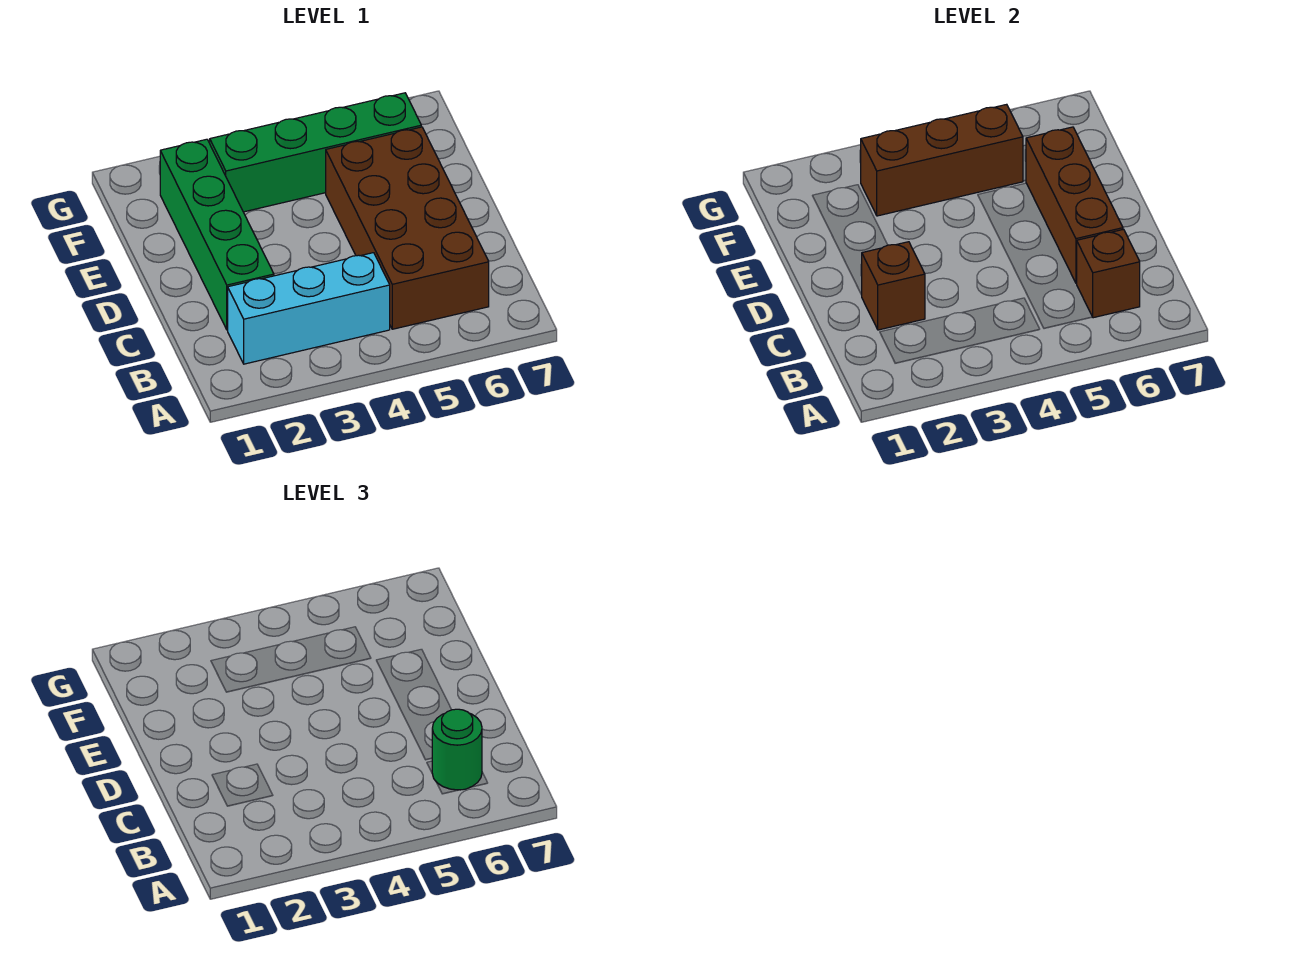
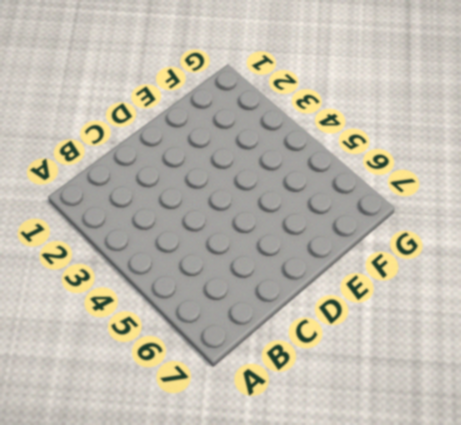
none -> cyan 1x3 brick [228,253,390,364]
none -> brown 2x4 brick [326,127,489,329]

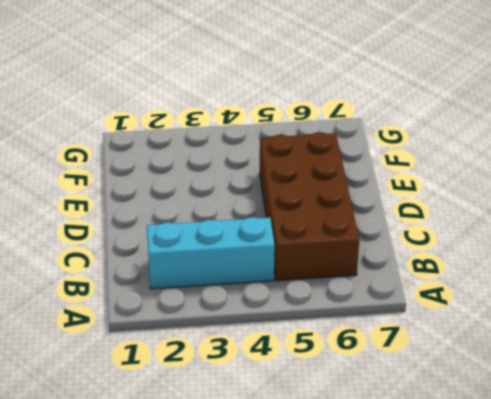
none -> green 1x4 brick [160,139,274,330]
none -> green 1x4 brick [210,93,421,212]

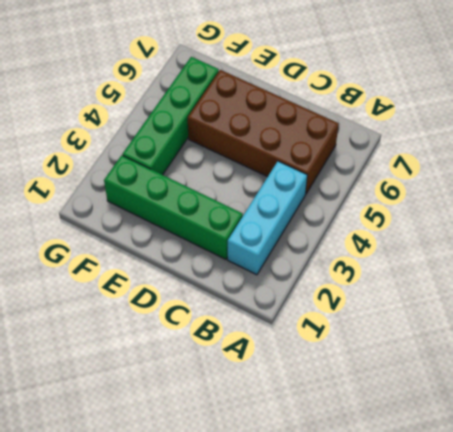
none -> brown 1x1 brick [1077,229,1140,318]
none -> brown 1x1 brick [862,242,925,330]

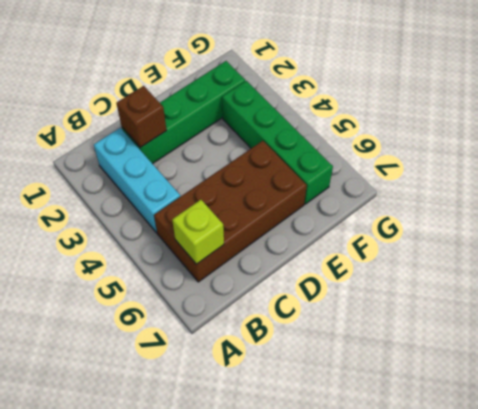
lime 1x1 brick [172,200,224,264] -> brown 1x1 brick [1077,229,1140,318]
none -> brown 1x3 brick [1026,127,1123,283]
none -> brown 1x3 brick [861,104,1023,216]

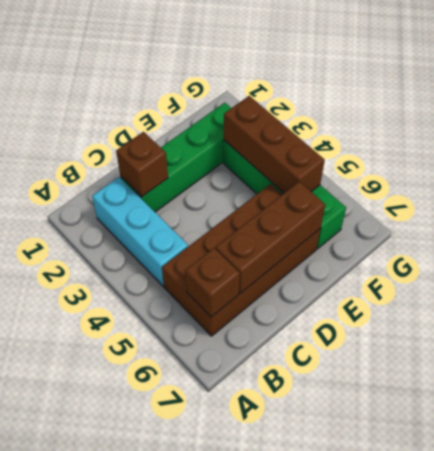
none -> green 1x1 round brick [432,709,482,790]

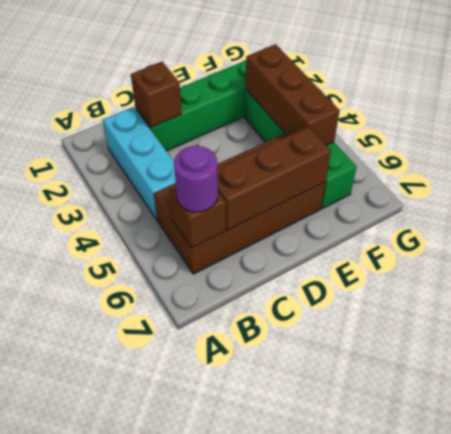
purple 1x1 round brick [174,146,218,212] -> green 1x1 round brick [432,709,482,790]

